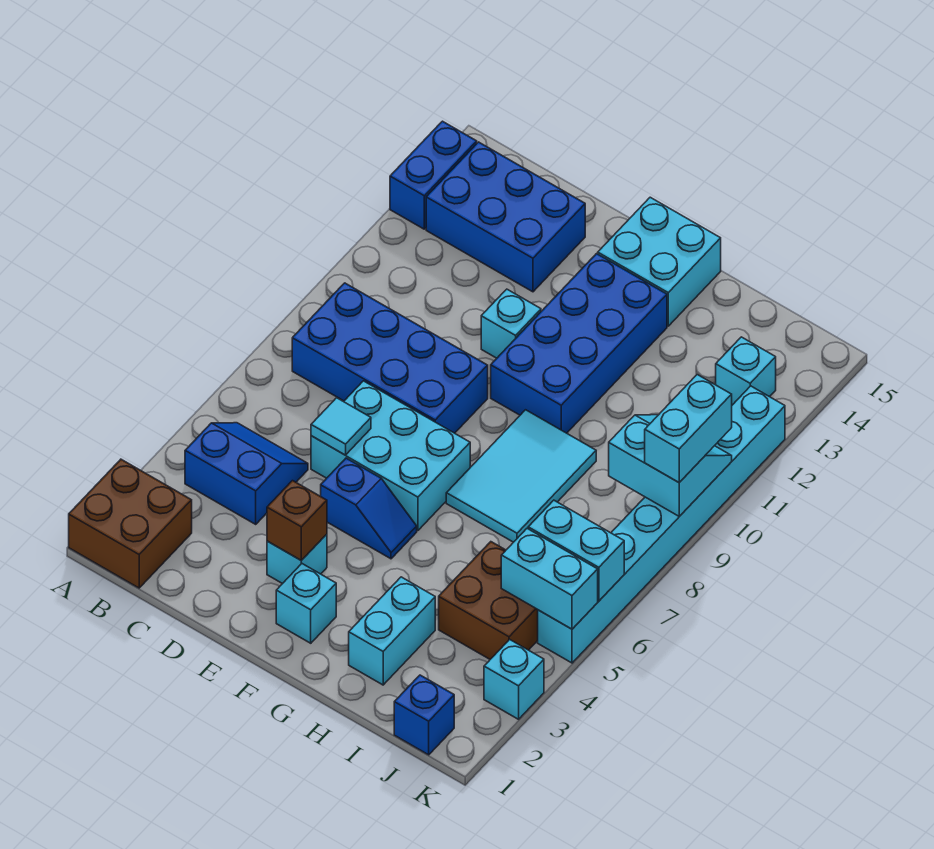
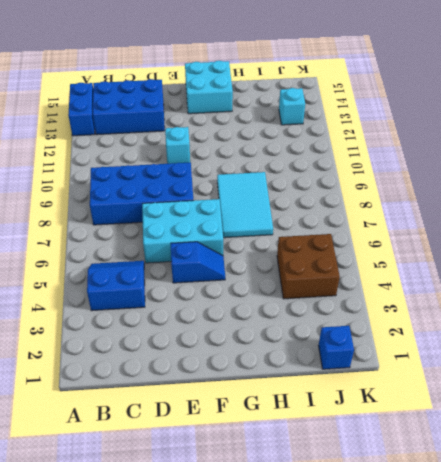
none -> brown 2x2 brick [69,459,192,588]
none -> cyan 1x1 brick [267,534,327,584]
none -> cyan 1x1 brick [276,564,336,643]

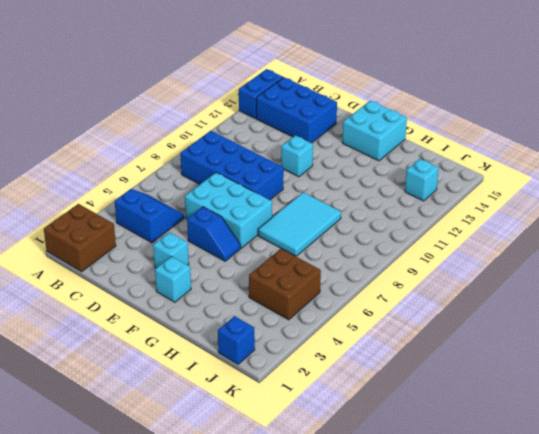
none -> blue 2x4 brick [491,254,667,433]
none -> cyan 1x2 brick [349,577,435,685]
none -> cyan 1x1 brick [484,639,544,719]

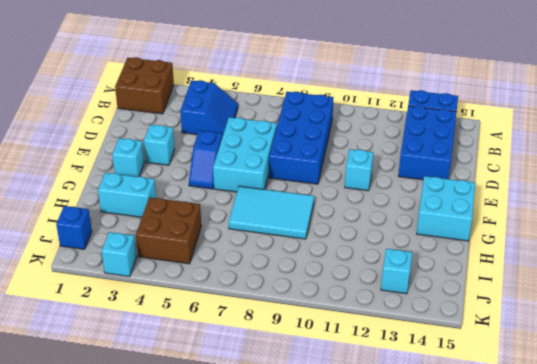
none -> blue 2x4 brick [491,254,667,433]
none -> cyan 1x8 brick [538,386,785,663]
none -> cyan 1x1 tile [311,398,371,455]

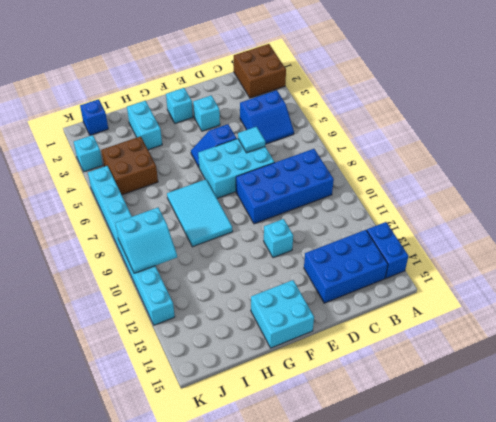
none -> blue 2x4 brick [491,254,667,433]
none -> cyan 1x1 brick [716,337,776,405]
none -> brown 1x1 brick [267,481,327,560]

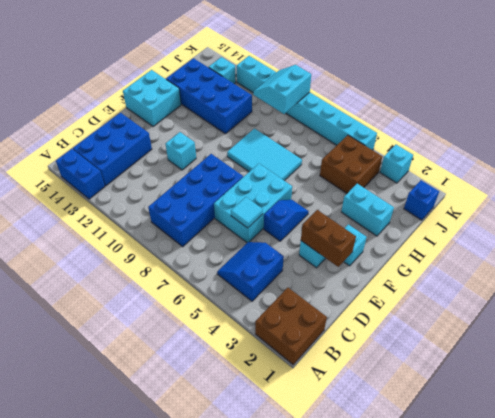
brown 1x2 brick [301,210,356,267] -> brown 1x1 brick [267,481,327,560]
blue 2x4 brick [166,58,252,134] -> blue 2x4 brick moved to [491,254,667,433]
none -> cyan 1x2 brick [501,529,598,629]
none -> cyan 1x2 brick [528,500,624,601]
none -> cyan 1x2 brick [645,375,732,482]

